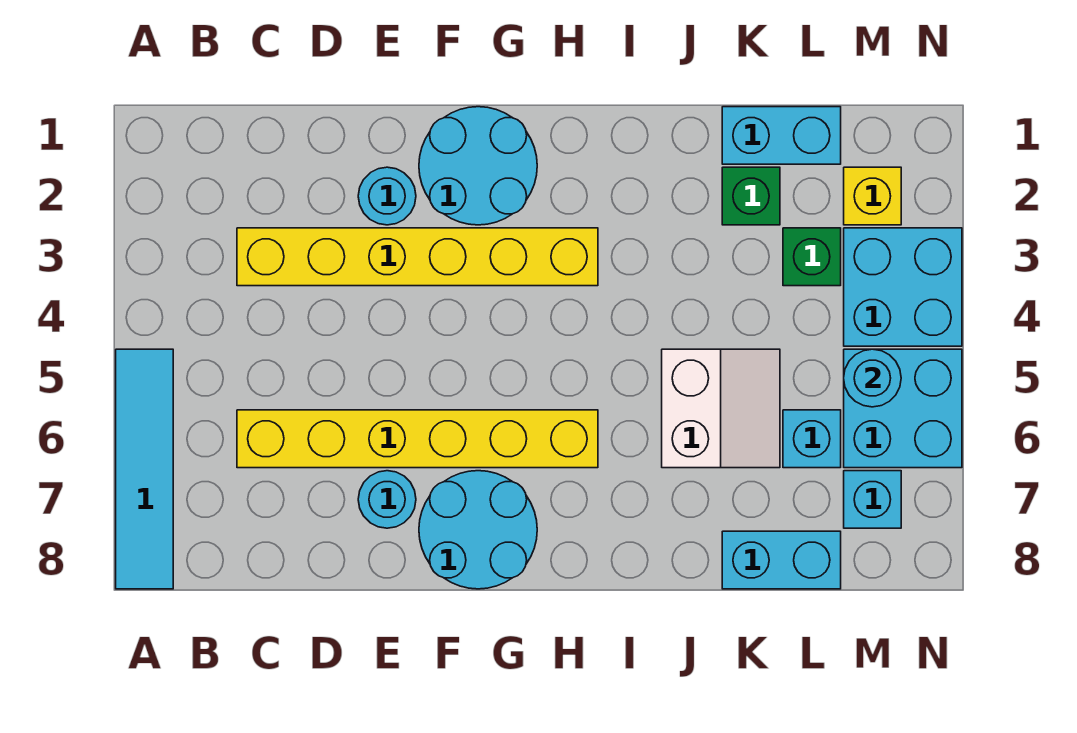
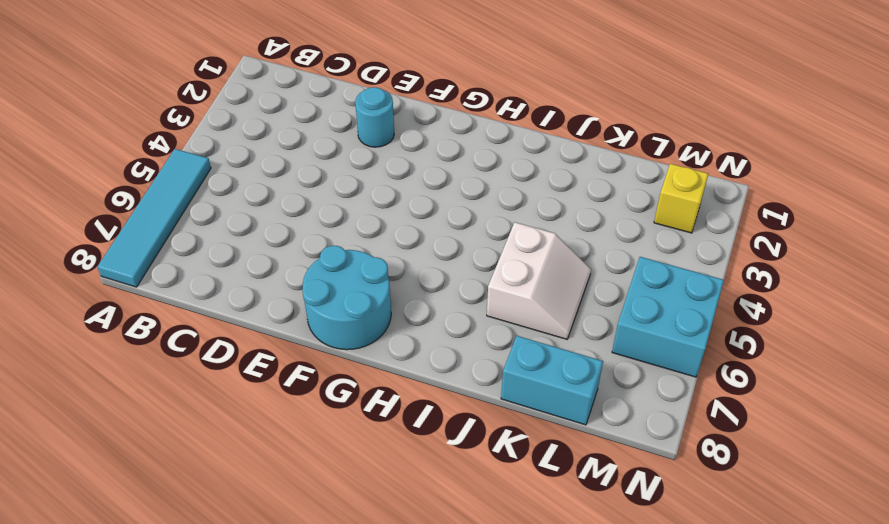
none -> yellow 1x6 brick [237,228,598,286]
none -> yellow 1x6 brick [237,410,598,468]
none -> cyan 1x1 round brick [358,471,416,528]

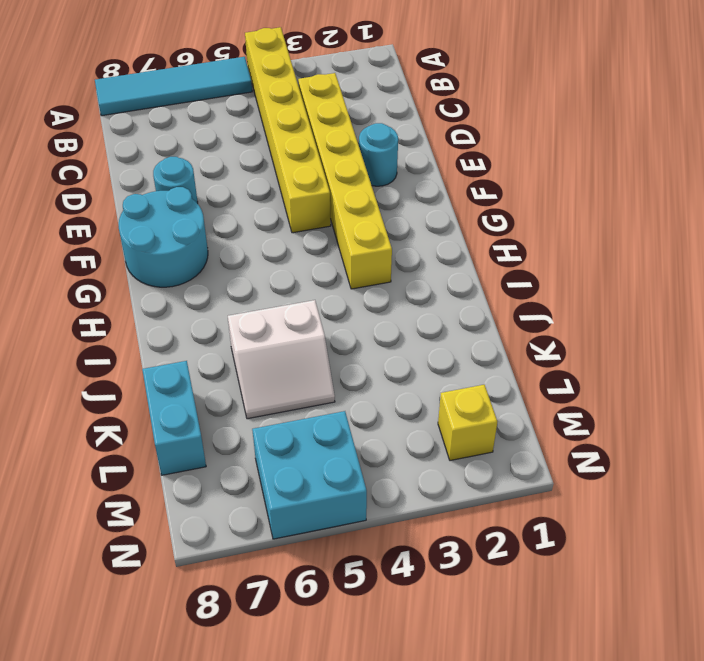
yellow 1x6 brick [245,27,331,233] -> yellow 1x6 brick moved to [237,410,598,468]
none -> cyan 2x2 round brick [419,107,537,225]
none -> cyan 1x2 brick [722,107,841,164]
none -> green 1x1 brick [722,167,780,225]

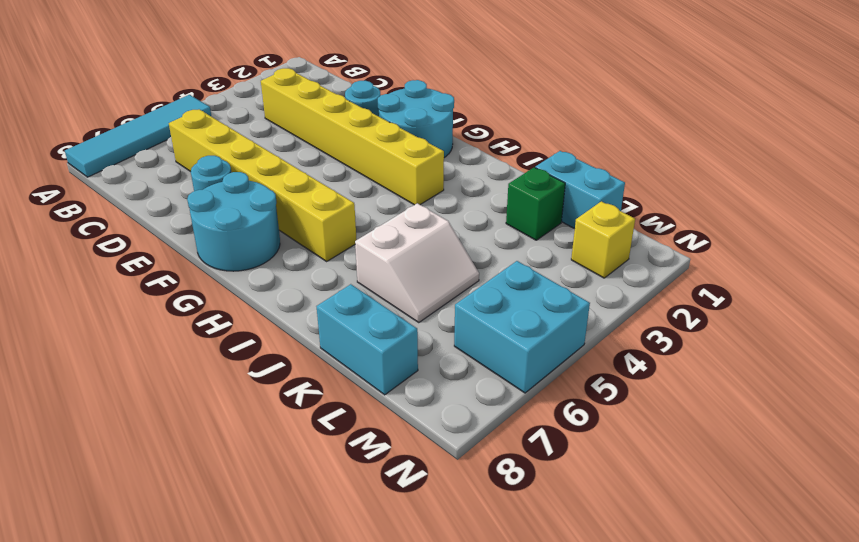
none -> green 1x1 brick [783,228,841,286]
none -> cyan 1x1 brick [783,410,841,468]
none -> cyan 2x2 brick [844,228,962,346]

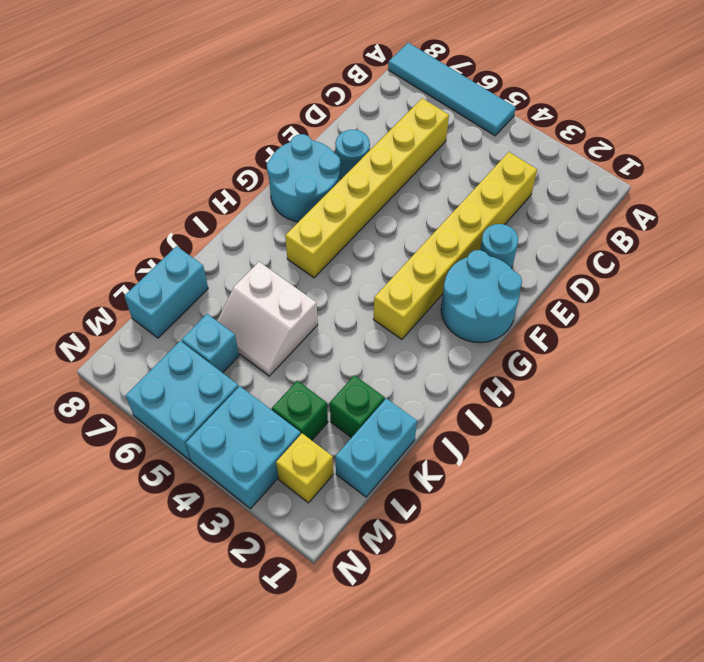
none -> cyan 1x1 brick [844,471,901,528]
none -> cyan 1x1 round brick [844,349,901,407]

